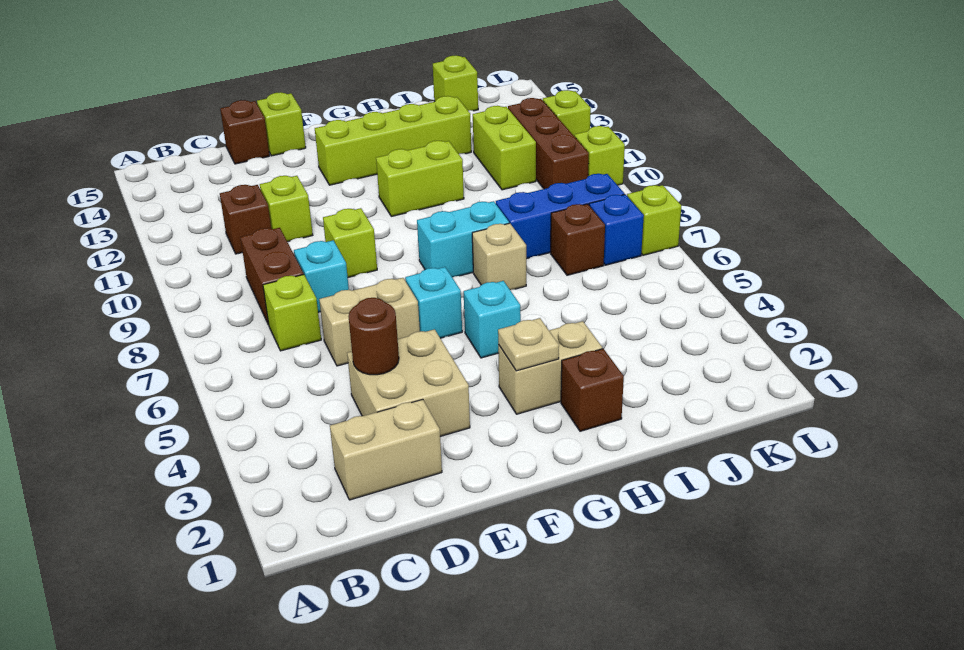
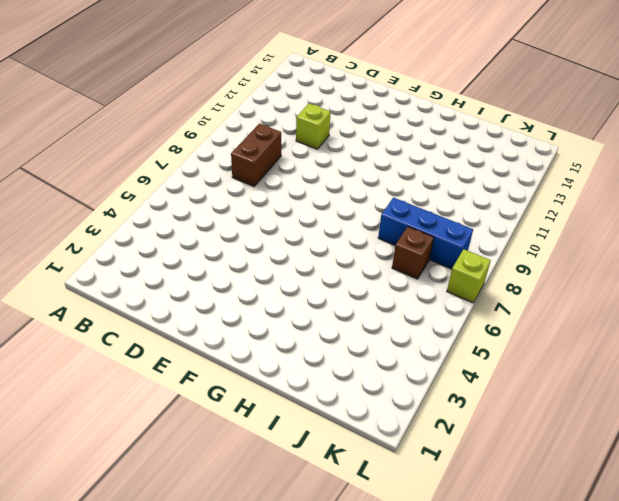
none -> tan 1x2 brick [330,399,442,500]
none -> lime 1x1 brick [263,275,321,351]
none -> brown 1x1 brick [220,185,271,254]
none -> tan 2x2 brick [347,329,470,437]

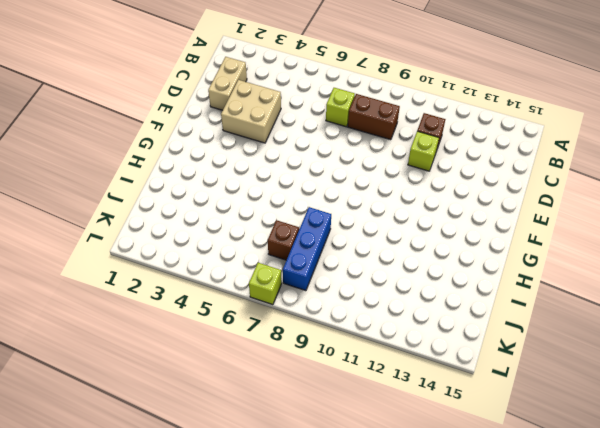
none -> tan 1x2 brick [319,278,420,366]
none -> cyan 1x1 brick [294,240,349,312]
none -> brown 1x1 brick [220,100,270,164]
none -> lime 1x1 brick [323,208,377,277]

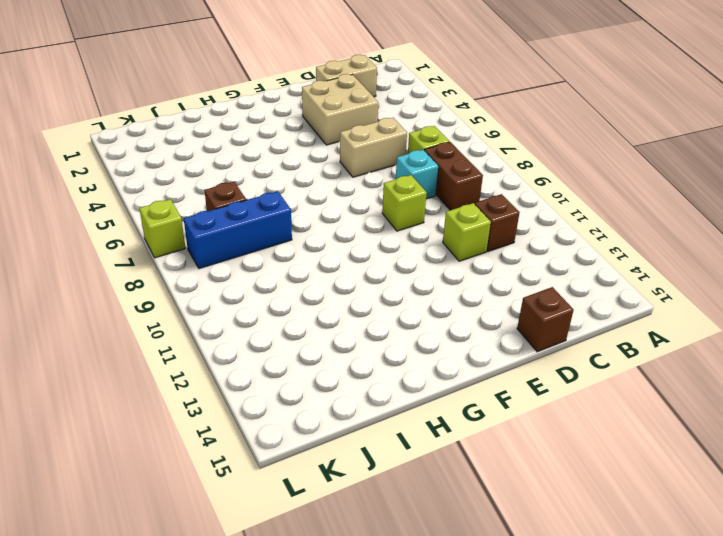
none -> lime 1x1 brick [257,92,306,156]
none -> cyan 1x1 brick [405,267,462,338]
none -> lime 1x4 brick [315,96,471,185]
none -> tan 1x2 brick [498,321,602,414]

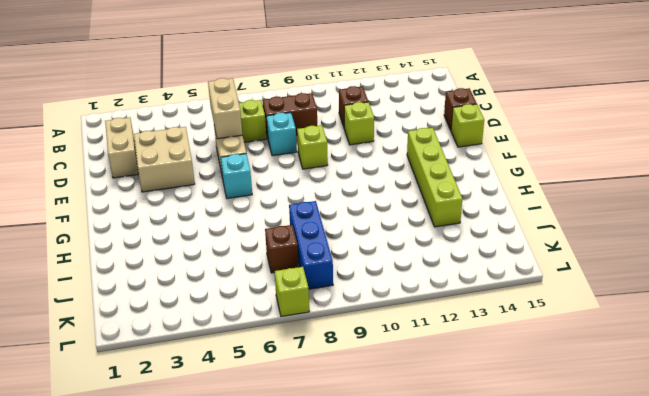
tan 1x2 brick [208,78,242,139] -> tan 1x2 brick moved to [498,321,602,414]
none -> cyan 1x1 brick [464,281,521,358]
none -> cyan 1x2 brick [417,201,509,278]
none -> lime 1x2 brick [376,141,464,216]
none -> brown 1x1 brick [561,349,624,431]

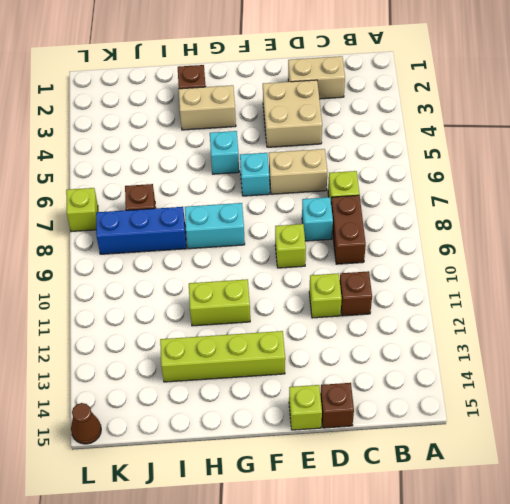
brown 1x1 cone [71,403,101,444] -> none
none -> tan 1x1 brick [472,223,526,290]
none -> lime 1x2 brick [473,106,536,190]
none -> lime 1x1 brick [433,56,478,111]
none -> blue 1x1 brick [589,194,644,265]

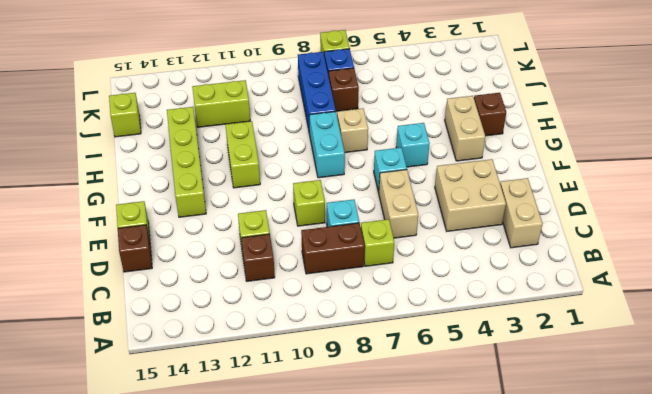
none -> brown 1x3 brick [508,98,589,189]
none -> lime 1x1 brick [574,126,625,185]
none -> lime 1x1 brick [543,90,591,135]
none -> brown 1x1 round brick [348,298,399,375]

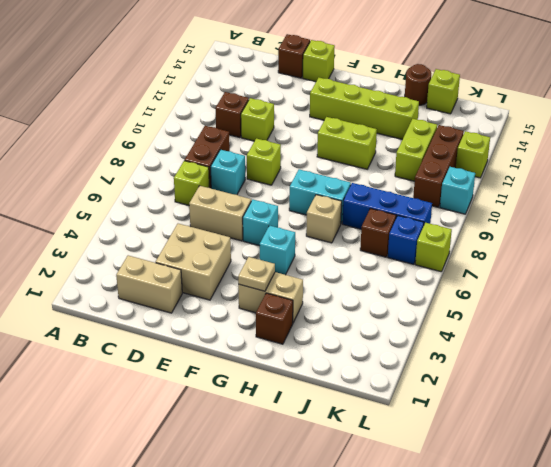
brown 1x1 round brick [405,64,431,105] -> brown 1x1 round brick moved to [348,298,399,375]
cyan 1x1 brick [440,167,475,214] -> lime 1x1 brick [574,126,625,185]

